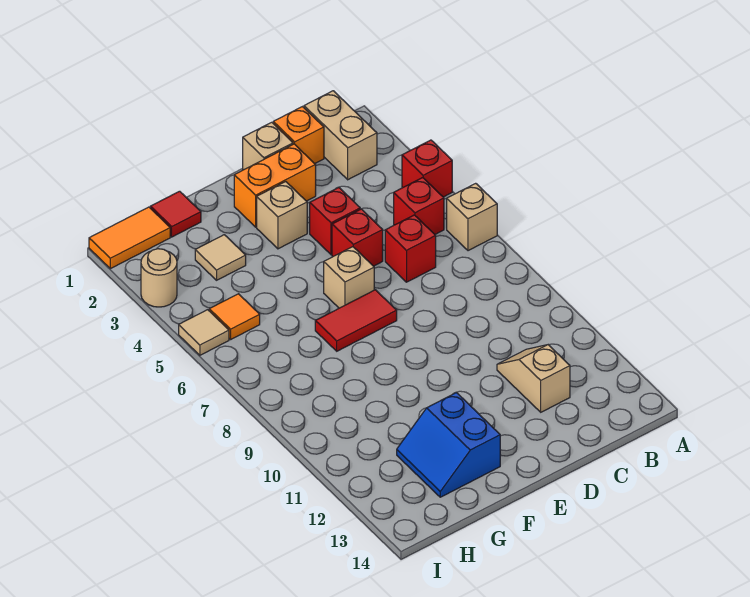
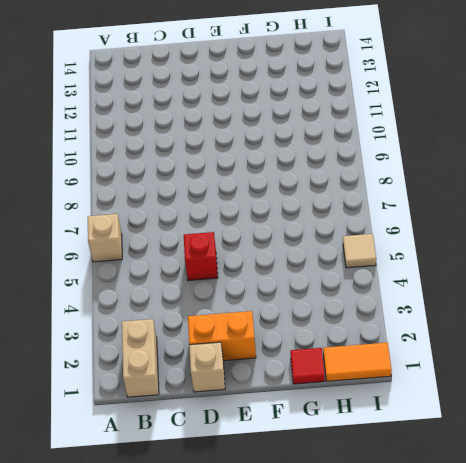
none -> red 1x1 brick [402,140,452,197]
none -> red 1x1 brick [394,177,444,234]
none -> orange 1x1 brick [273,107,324,164]

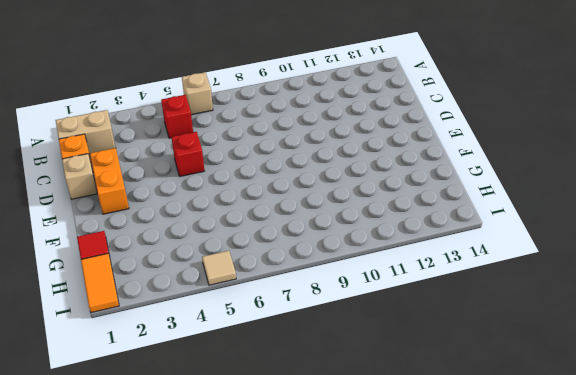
none -> red 1x1 brick [402,140,452,197]
none -> red 1x1 brick [385,215,436,282]
none -> tan 1x2 slope [497,345,570,412]

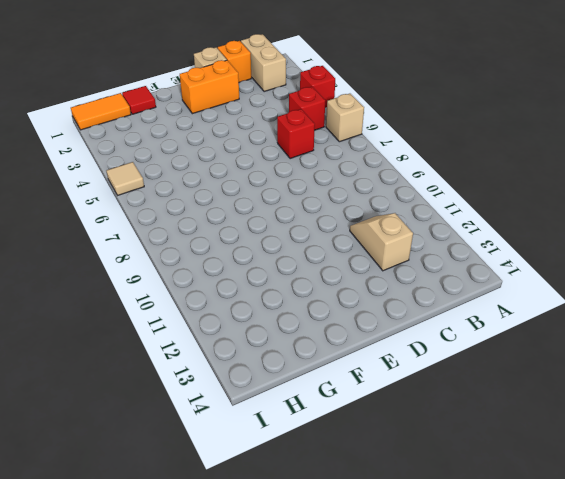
none -> red 1x1 brick [310,187,360,255]
none -> red 1x1 brick [332,209,383,266]
none -> tan 1x1 brick [257,182,307,249]

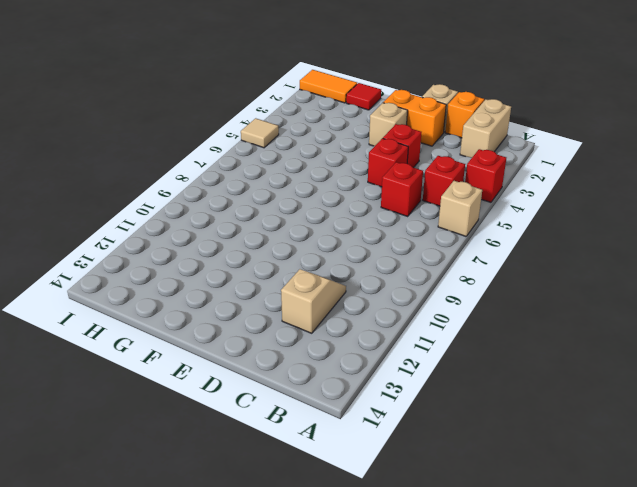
none -> tan 1x1 brick [324,247,374,308]
none -> red 1x2 tile [315,290,397,351]
none -> blue 2x2 slope [397,392,500,497]

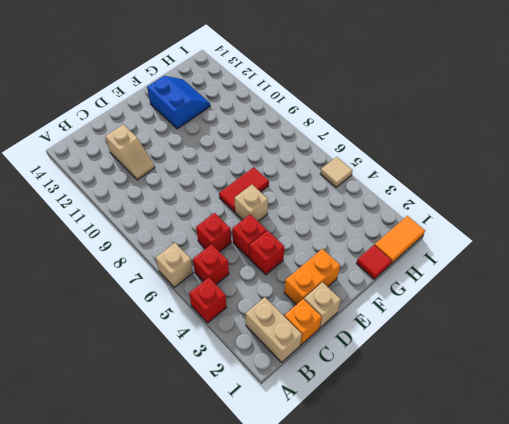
none -> tan 1x1 brick [257,182,307,249]
none -> tan 1x1 tile [195,235,246,280]
none -> orange 1x1 tile [209,294,260,339]

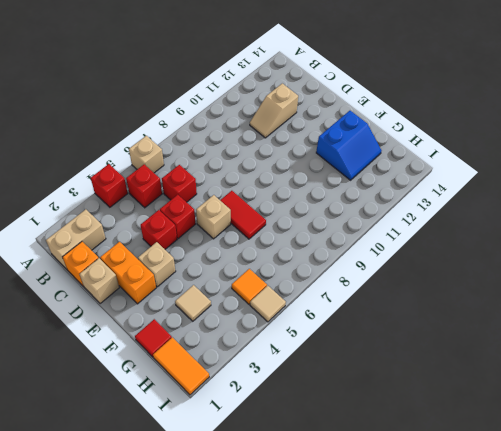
none -> tan 1x1 round brick [141,249,177,307]

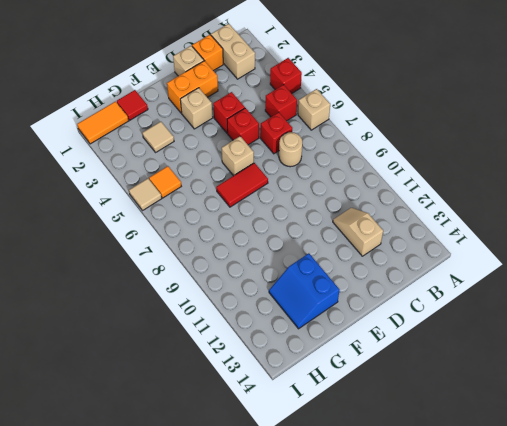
tan 1x1 round brick [279,132,302,167] -> tan 1x1 round brick moved to [141,249,177,307]

